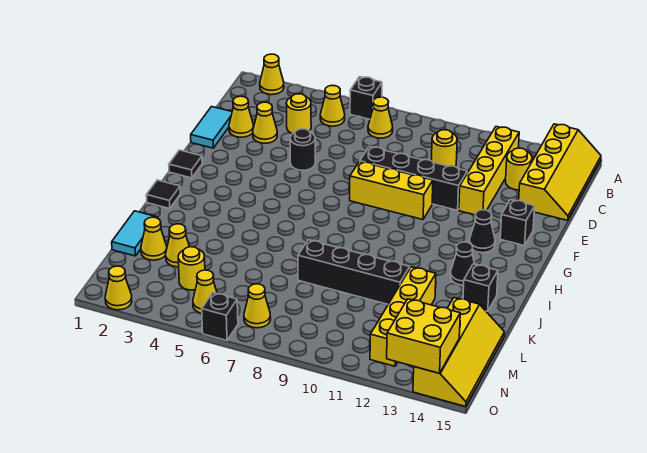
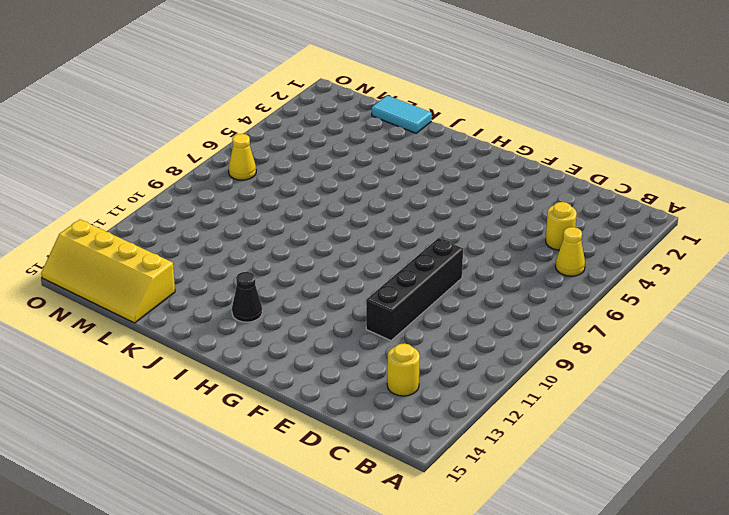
none -> yellow 1x1 cone [260,54,284,95]
none -> black 1x1 brick [350,77,382,119]
none -> yellow 2x4 slope [519,124,601,220]
none -> yellow 1x1 cone [368,97,393,138]

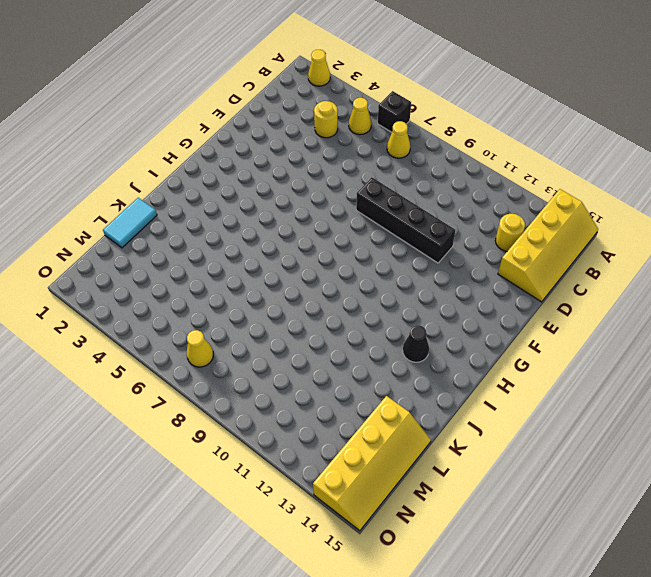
none -> yellow 1x4 brick [459,127,519,215]
none -> yellow 1x1 round brick [431,130,457,167]
none -> cyan 1x2 tile [191,107,232,148]
none -> yellow 1x1 cone [229,96,254,137]

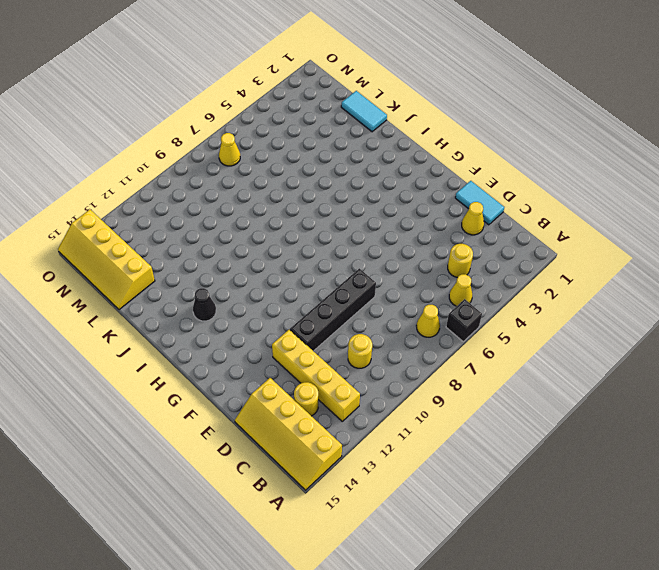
none -> yellow 1x1 cone [260,54,284,95]
none -> yellow 1x1 cone [253,102,277,143]
none -> black 1x1 round brick [290,129,315,170]
none -> yellow 1x3 brick [350,162,433,220]

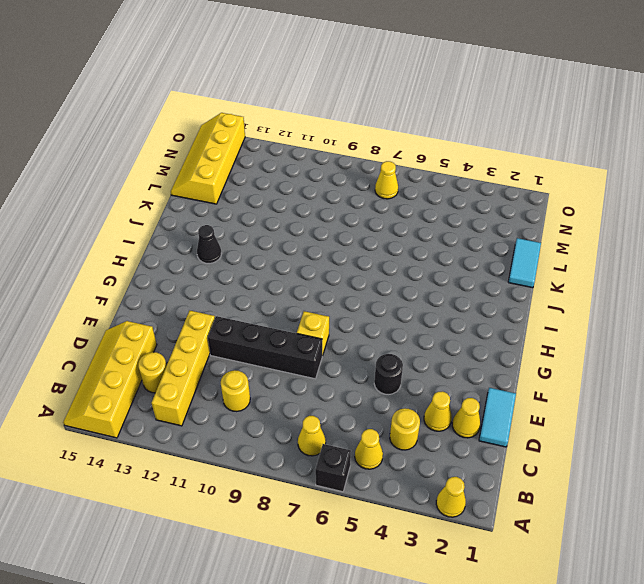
yellow 1x1 brick [297,311,329,356] -> yellow 1x3 brick [350,162,433,220]
none -> black 1x1 brick [500,200,535,246]
none -> black 1x1 tile [169,150,202,178]
none -> black 1x1 cone [469,210,495,253]
none -> black 1x1 tile [146,180,180,209]

